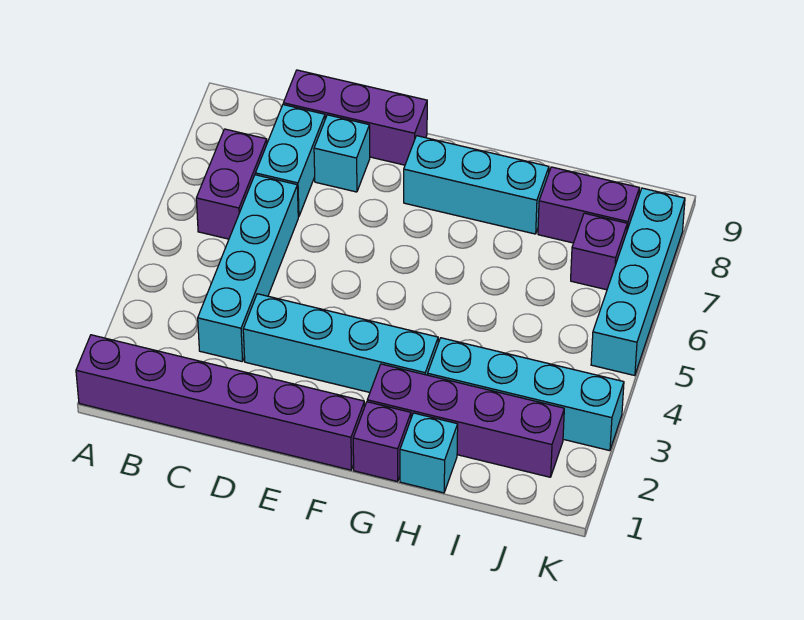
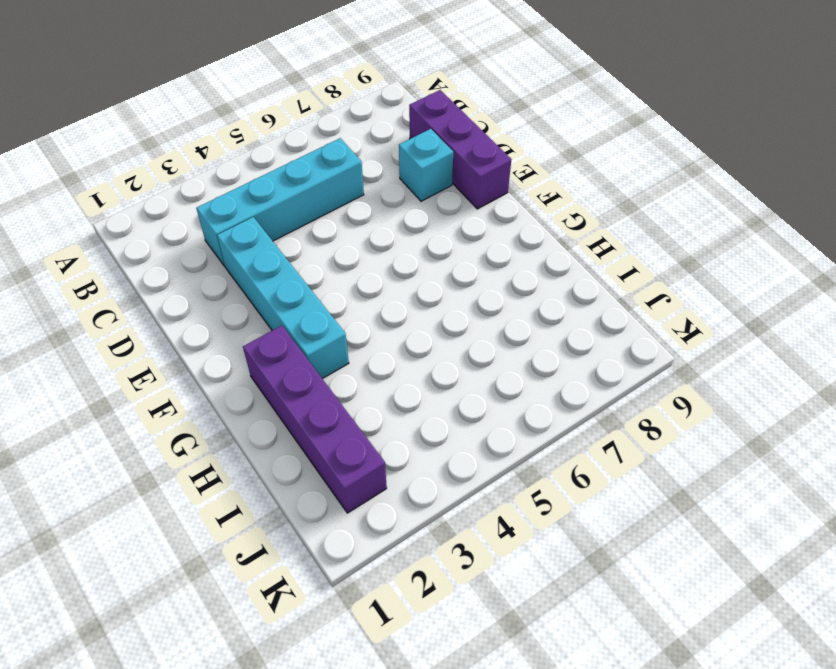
none -> purple 1x6 brick [76,335,365,470]
none -> purple 1x2 brick [196,129,267,239]
none -> cyan 1x2 brick [255,105,325,217]

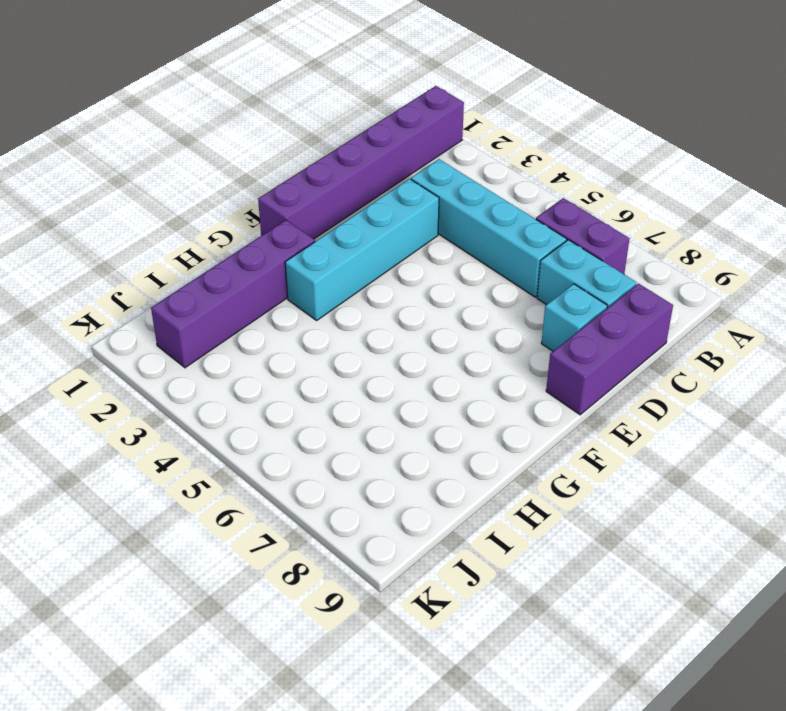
none -> cyan 1x3 brick [404,136,549,234]
none -> purple 1x1 brick [353,402,411,481]
none -> cyan 1x1 brick [400,413,458,493]

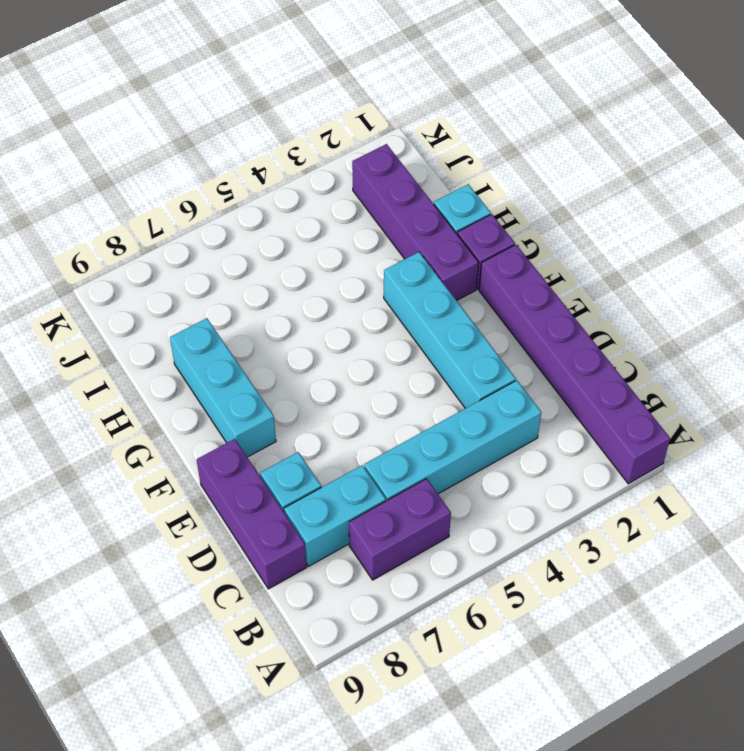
none -> cyan 1x4 brick [428,338,624,451]
none -> purple 1x2 brick [538,167,639,243]
none -> purple 1x1 brick [571,213,627,290]

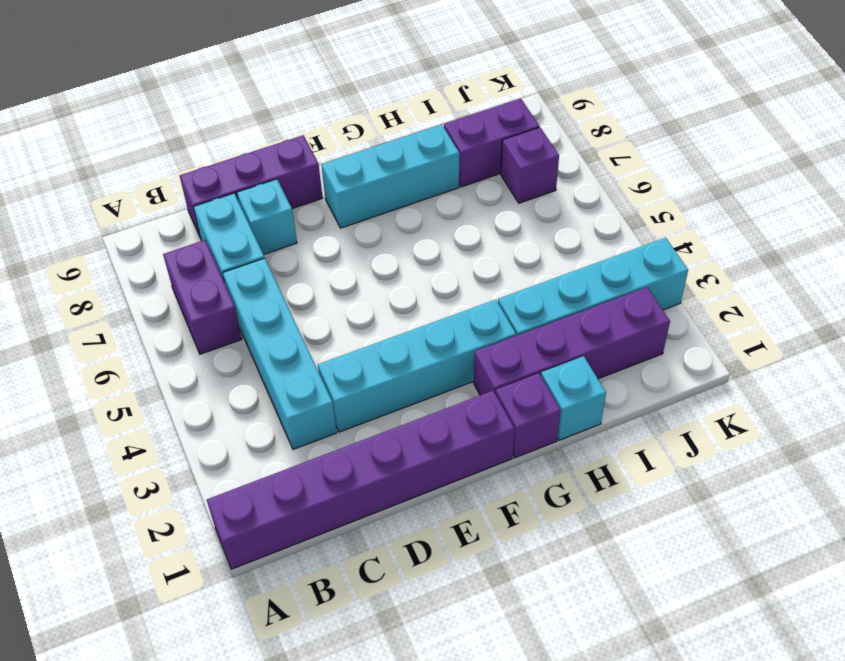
none -> cyan 1x4 brick [591,188,685,376]

